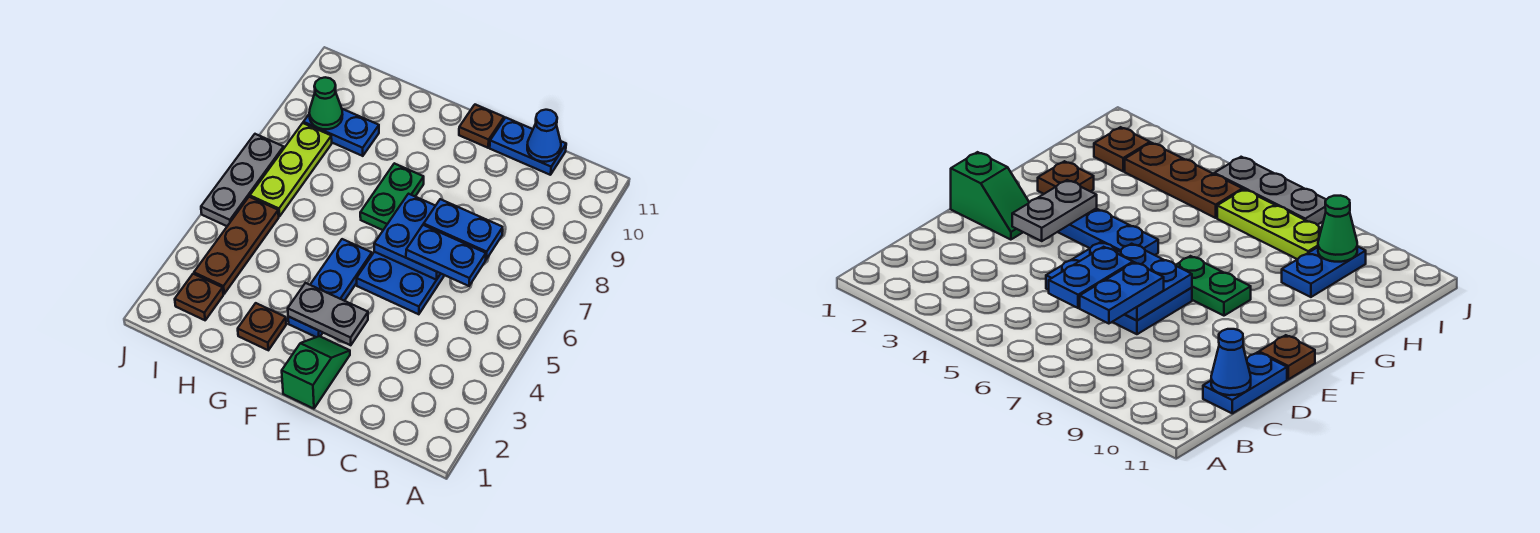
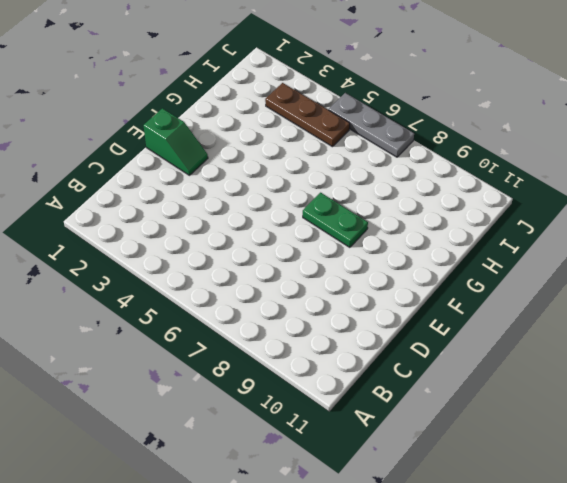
none -> blue 1x2 plate [490,118,566,175]
none -> blue 2x3 plate [357,252,444,314]
none -> brown 1x1 plate [459,105,504,148]

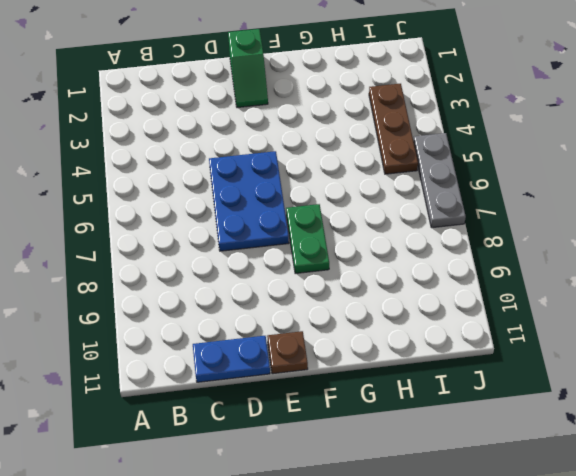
none -> blue 1x3 plate [288,239,372,337]
none -> brown 1x1 plate [238,303,286,350]
none -> blue 1x2 plate [303,109,379,156]

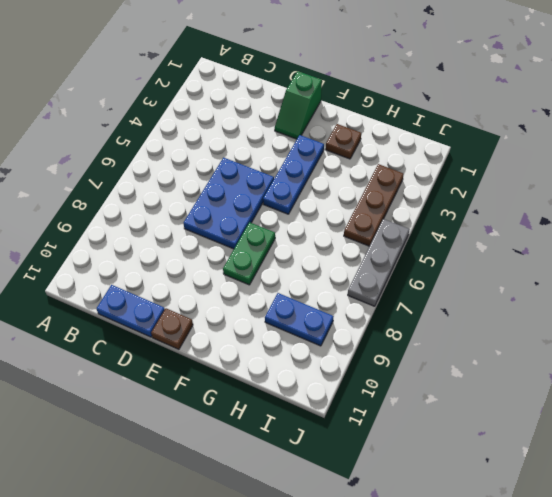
none -> brown 1x1 plate [175,274,223,320]
none -> lime 1x3 plate [250,123,332,217]
none -> blue 1x1 cone [527,110,561,162]

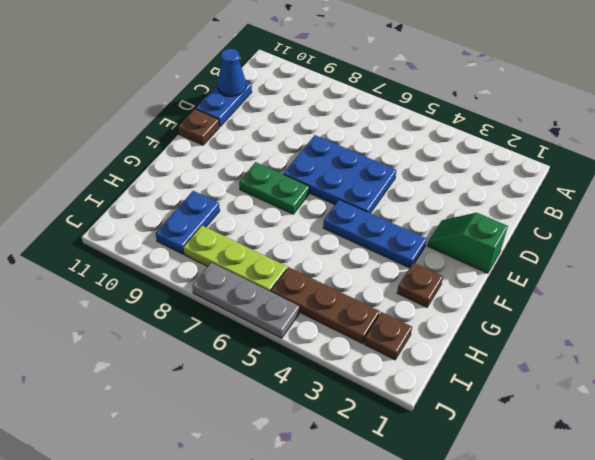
none -> blue 2x2 plate [374,194,441,280]
none -> grey 1x2 plate [288,283,368,345]
none -> green 1x1 cone [309,77,342,129]

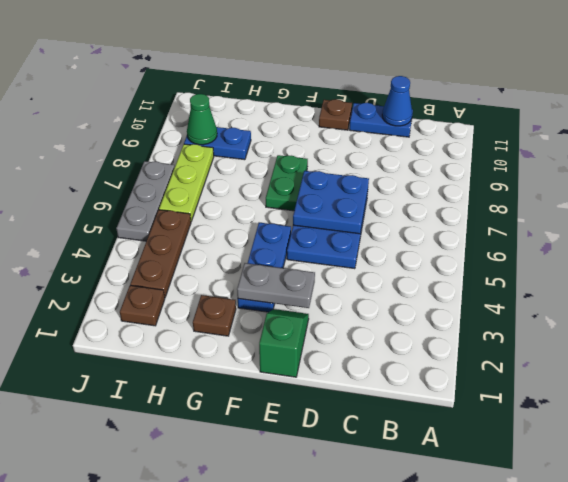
none -> blue 1x2 plate [406,225,486,286]
none -> blue 1x2 plate [424,199,503,259]

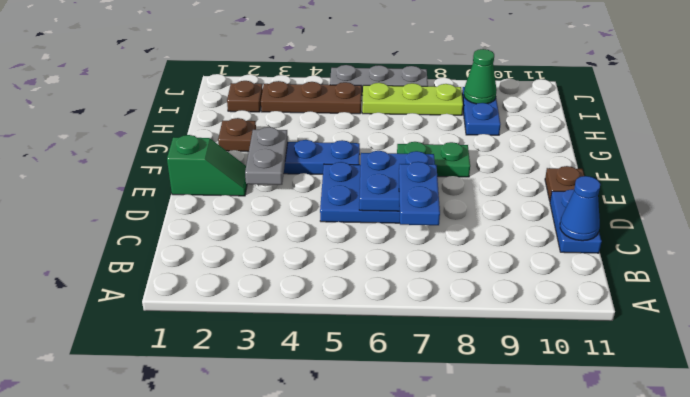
none -> blue 1x2 plate [406,225,486,286]

